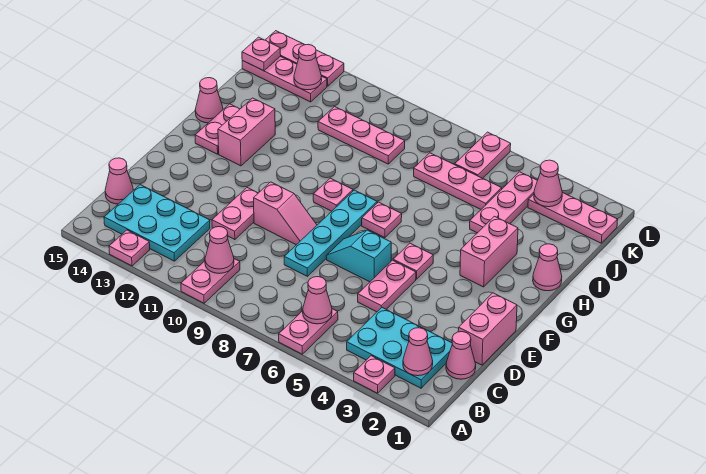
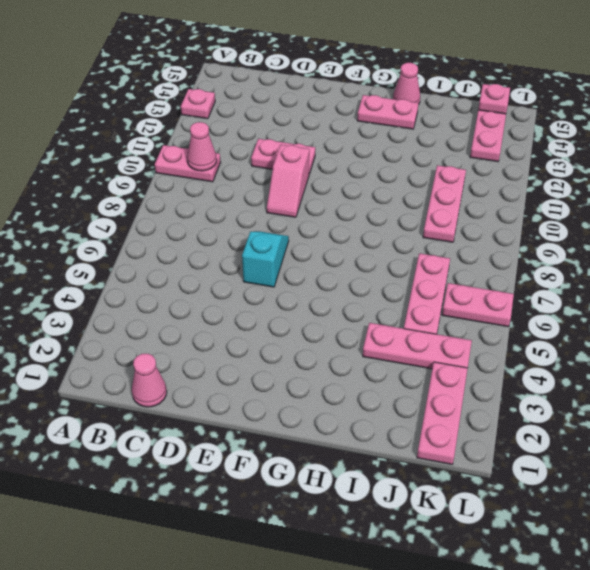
none -> pink 1x1 plate [354,356,395,393]
none -> pink 1x2 plate [279,309,338,354]
none -> cyan 2x3 plate [347,308,452,388]
none -> cyan 2x3 plate [104,185,210,261]

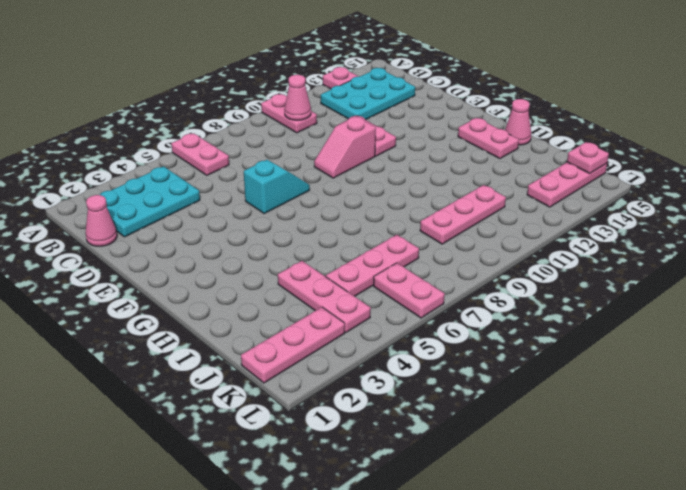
none -> pink 1x1 plate [354,356,395,393]
none -> pink 1x1 cone [105,158,133,204]
none -> pink 1x2 brick [458,293,517,365]
none -> pink 1x2 plate [358,260,416,312]

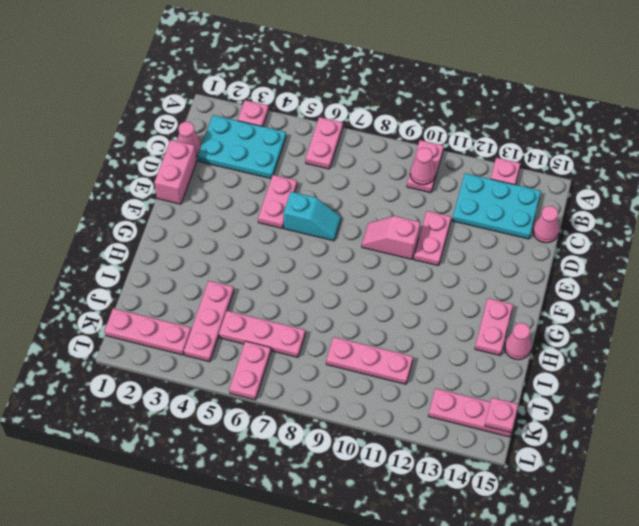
none -> cyan 1x4 plate [284,190,377,276]
none -> pink 1x1 plate [393,243,433,279]
none -> pink 1x2 brick [460,216,518,287]
none -> pink 1x1 plate [362,202,402,238]

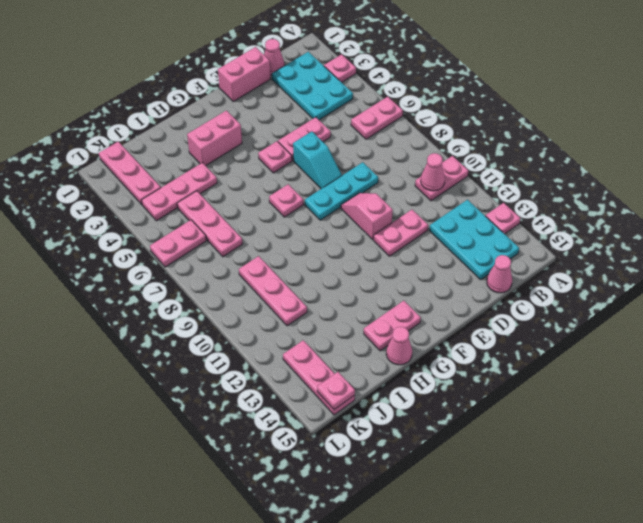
cyan 1x3 plate [305,162,378,220] -> cyan 1x4 plate [284,190,377,276]
none -> pink 1x1 plate [313,178,353,211]
none -> pink 1x2 brick [218,98,275,166]
none -> pink 1x1 cone [533,244,562,291]
none -> pink 1x3 plate [266,31,344,86]

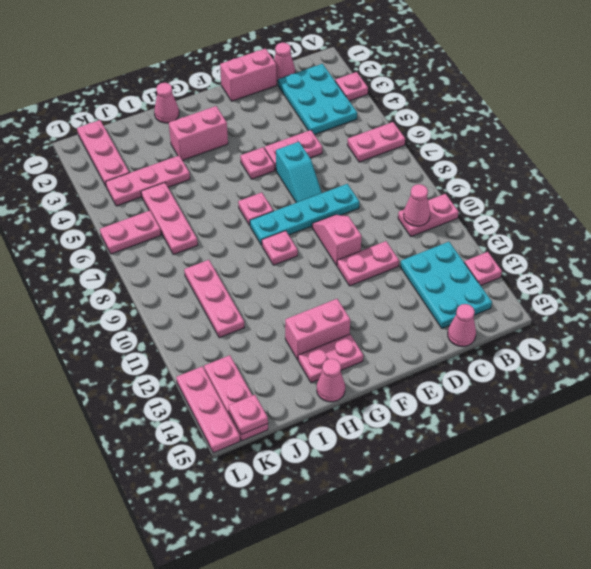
none -> pink 1x1 cone [403,328,433,376]
none -> pink 1x1 cone [303,277,332,324]
none -> pink 1x1 cone [534,160,562,207]
none -> pink 1x1 cone [294,44,322,90]

